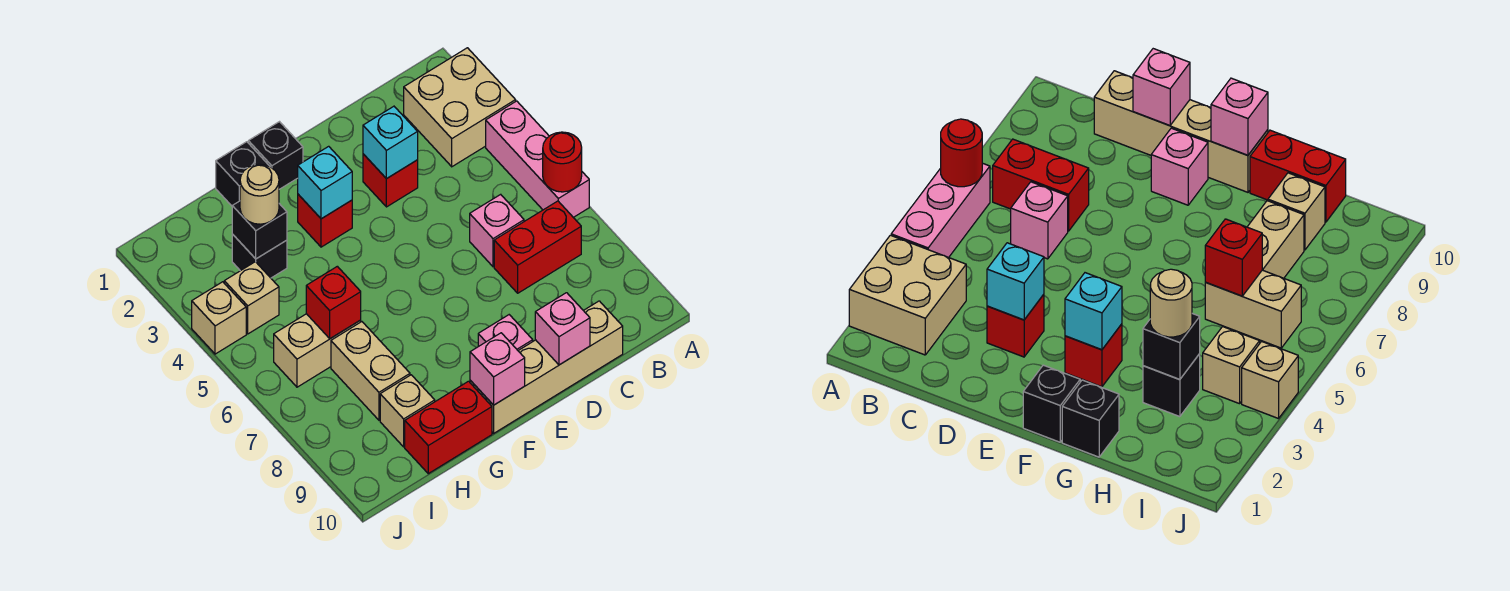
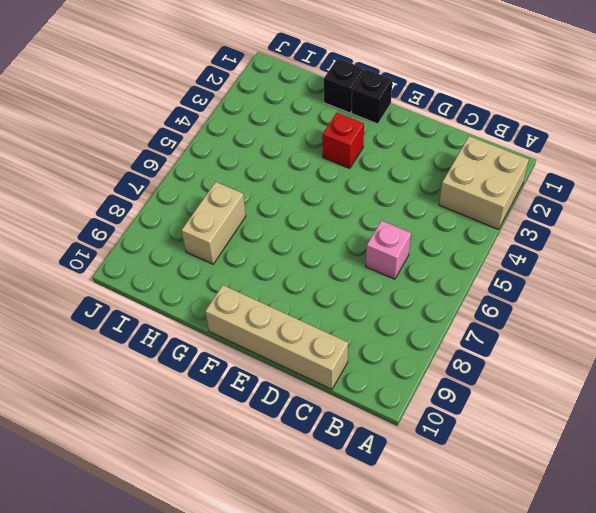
none -> pink 1x3 brick [486,101,589,217]
none -> red 1x2 brick [494,201,581,293]
none -> red 1x1 brick [363,154,418,207]

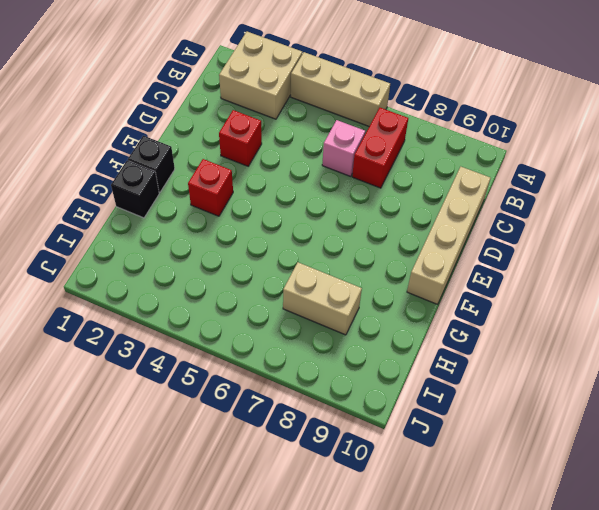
tan 1x3 brick [291,52,390,126] -> pink 1x3 brick [486,101,589,217]
none -> pink 1x1 brick [478,315,533,350]
none -> red 1x2 brick [405,381,492,474]
none -> black 1x1 brick [232,234,287,278]

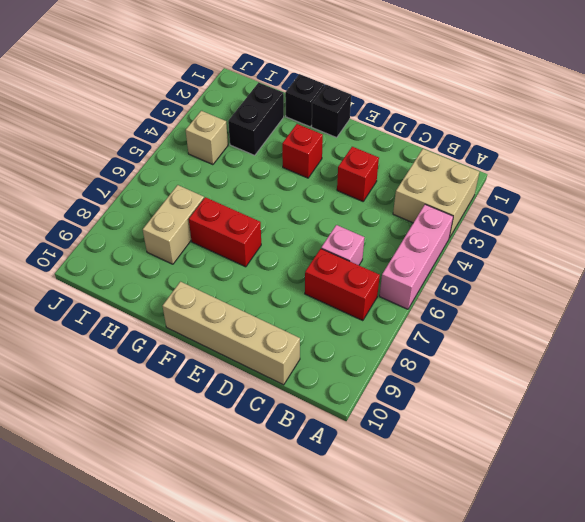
red 1x2 brick [189,197,261,267] -> red 1x2 brick moved to [405,381,492,474]
black 1x2 brick [228,83,284,155] -> black 1x1 brick [232,234,287,278]
none -> pink 1x1 brick [478,315,533,350]
none -> tan 1x2 brick [274,314,361,387]
none -> tan 1x1 brick [380,375,435,447]

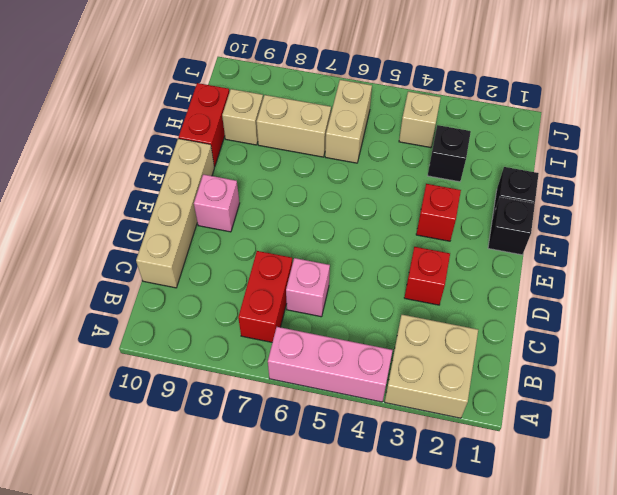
none -> tan 1x1 brick [192,282,246,354]
none -> red 1x1 round brick [543,132,582,192]
none -> cyan 1x1 brick [363,106,418,179]

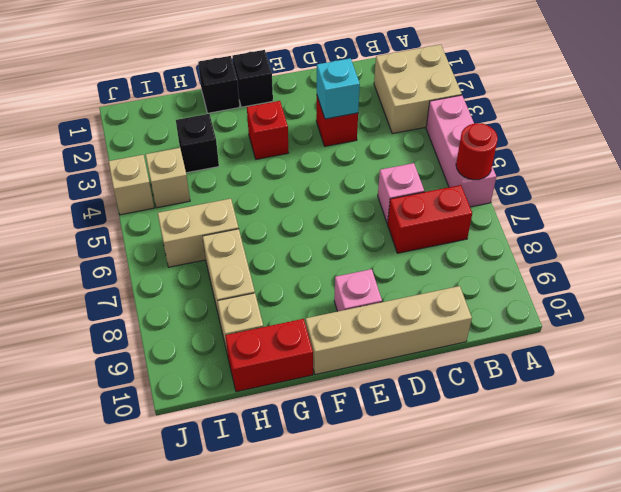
none -> pink 1x1 brick [535,293,590,365]
none -> cyan 1x1 brick [298,146,352,219]
none -> pink 1x1 brick [470,333,525,405]

